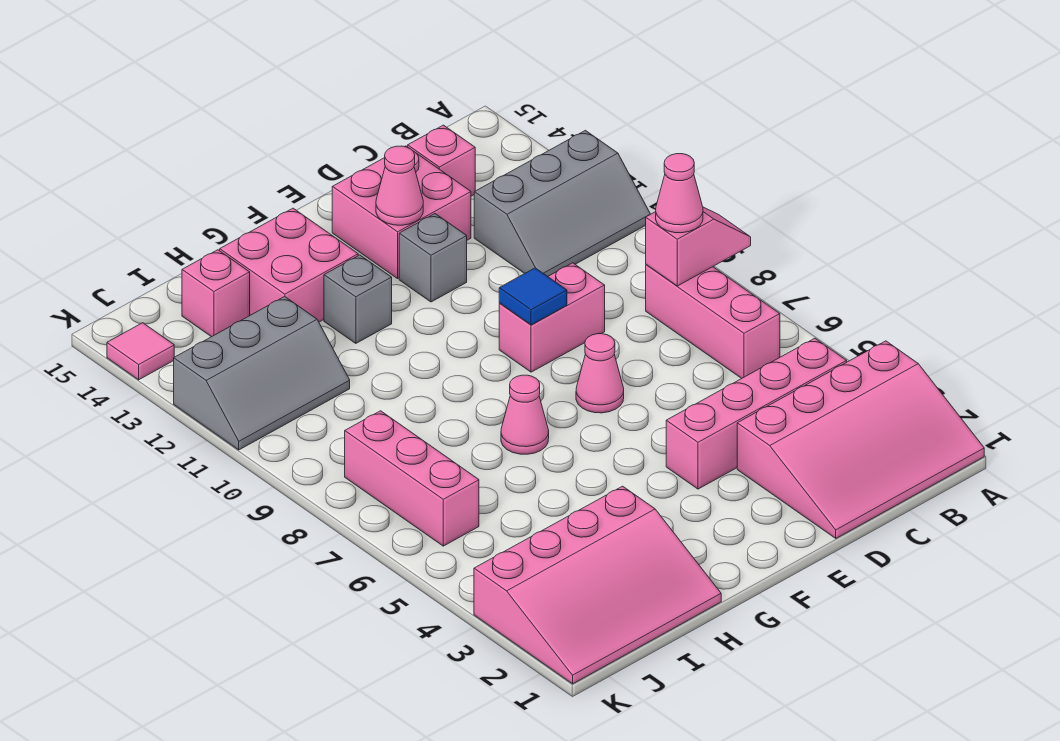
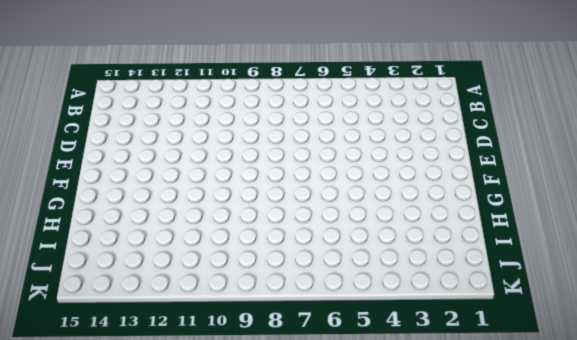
none -> pink 3x4 slope [737,341,984,538]
none -> grey 2x3 slope [474,130,650,276]
none -> pink 1x4 brick [666,338,847,489]

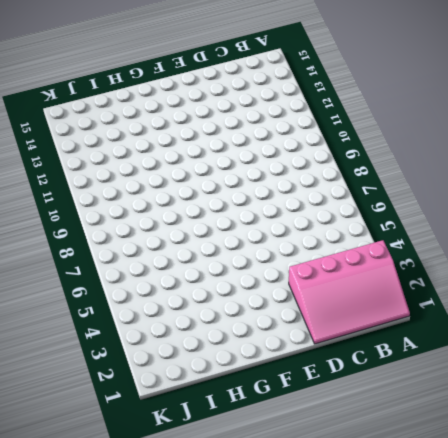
none -> grey 2x3 slope [474,130,650,276]
none -> pink 1x4 brick [666,338,847,489]
none -> pink 1x3 brick [646,265,780,379]

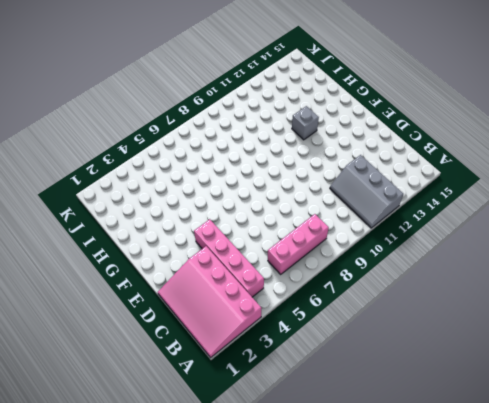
none -> pink 1x1 brick [408,125,475,196]
none -> pink 1x2 brick [499,263,605,372]
none -> pink 2x2 brick [332,146,471,278]

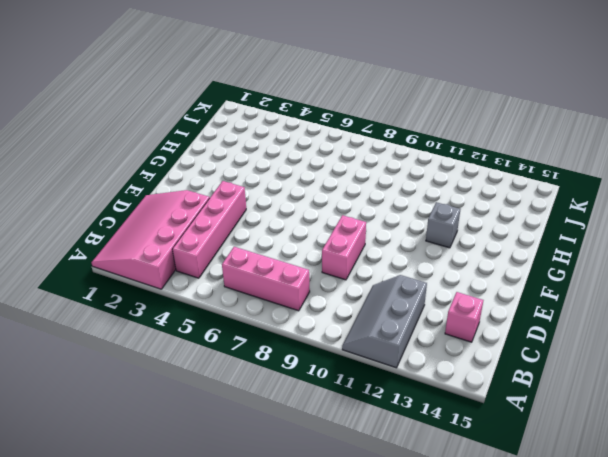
none -> pink 2x2 brick [332,146,471,278]
none -> pink 1x1 cone [576,334,624,413]
none -> grey 1x1 brick [399,214,467,302]

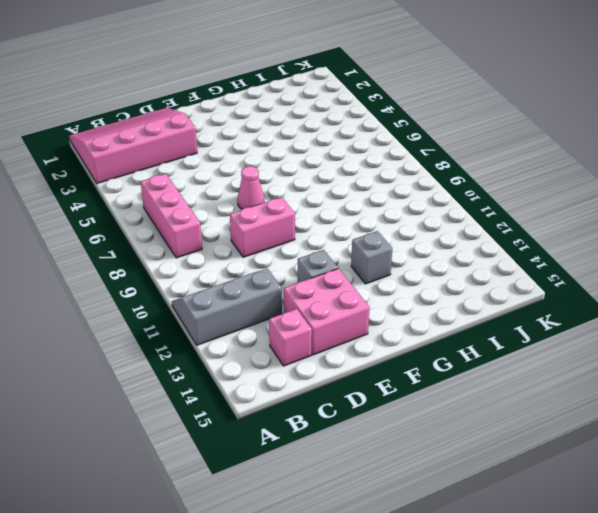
none -> pink 1x4 brick [666,338,847,489]
none -> pink 1x1 cone [501,375,549,454]
none -> pink 2x2 brick [220,208,358,322]

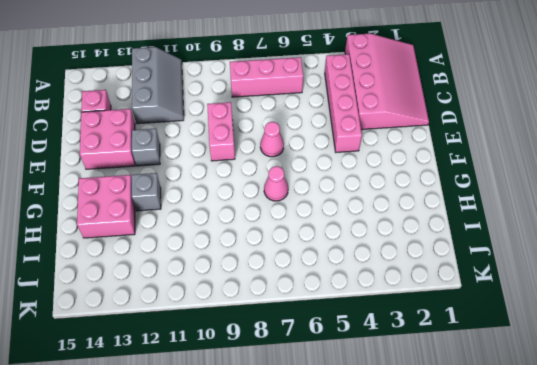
none -> pink 3x4 slope [474,486,721,684]
none -> grey 2x3 slope [174,297,350,450]
none -> pink 1x1 brick [182,250,250,337]

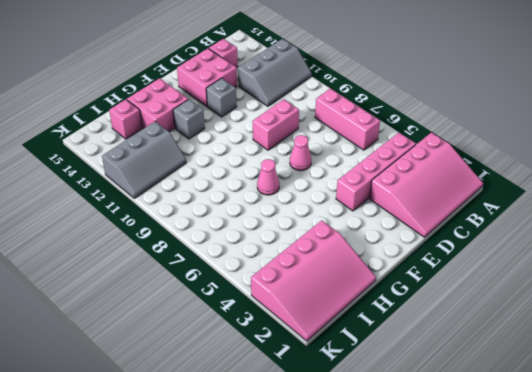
none -> pink 1x3 brick [345,411,479,546]
none -> pink 1x1 tile [107,323,174,380]
none -> pink 1x2 slope [646,207,751,286]

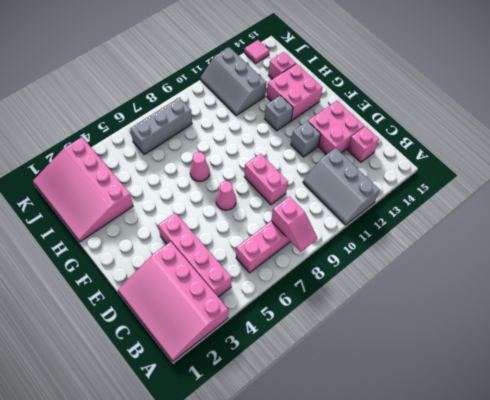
grey 1x3 brick [130,98,192,154] -> pink 1x3 brick [345,411,479,546]
none -> blue 1x1 tile [499,268,567,325]
none -> pink 1x1 cone [376,146,423,225]
none -> pink 1x1 cone [656,154,703,233]

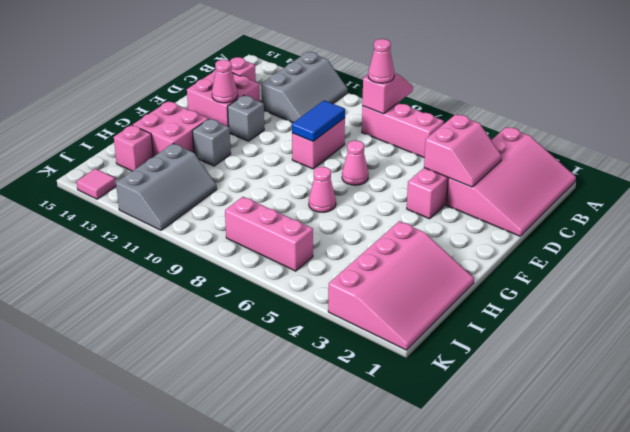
pink 2x2 slope [424,114,502,187] -> none
blue 1x2 tile [292,100,345,141] -> blue 1x1 tile [499,268,567,325]

